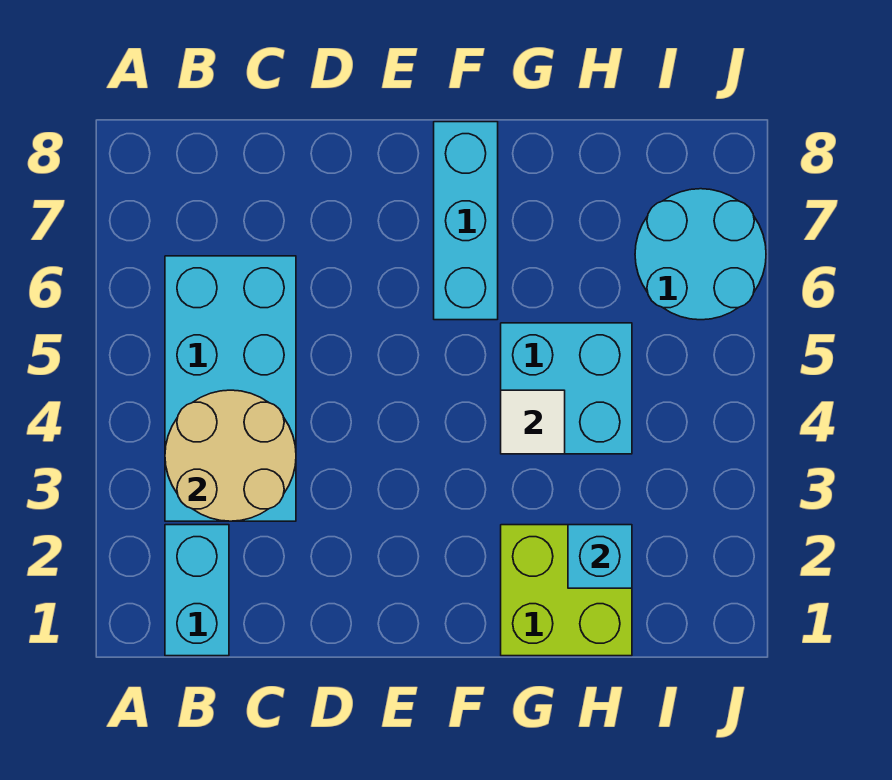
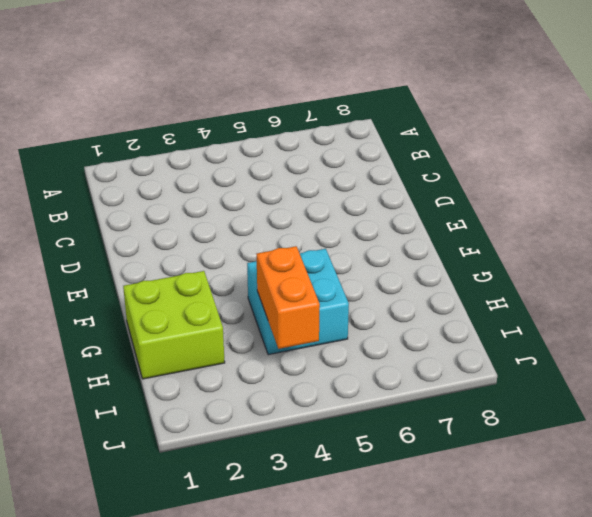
orange 1x2 brick [256,246,320,349] -> none
none -> cyan 1x2 brick [165,525,229,656]
none -> cyan 2x4 brick [165,256,296,521]

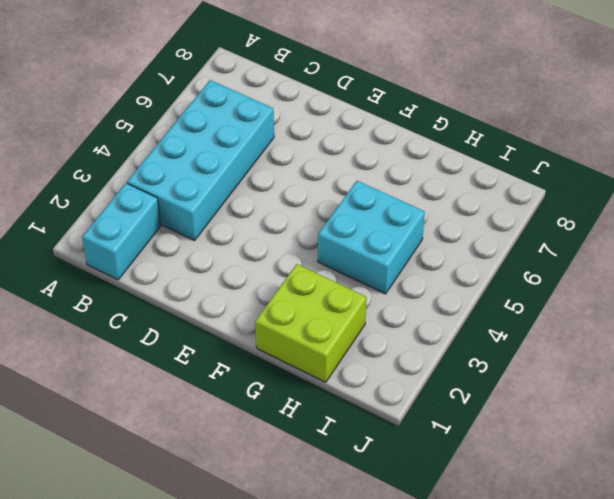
none -> cyan 1x3 brick [434,122,498,320]
none -> cyan 2x2 round brick [635,189,766,320]

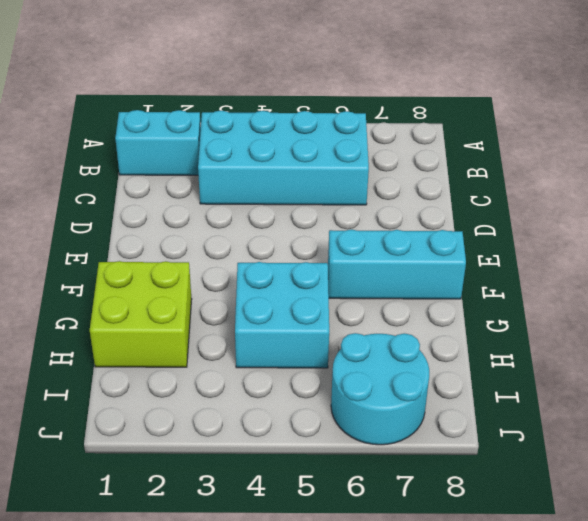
none -> tan 2x2 round brick [165,390,296,521]
none -> white 1x1 tile [501,390,565,454]

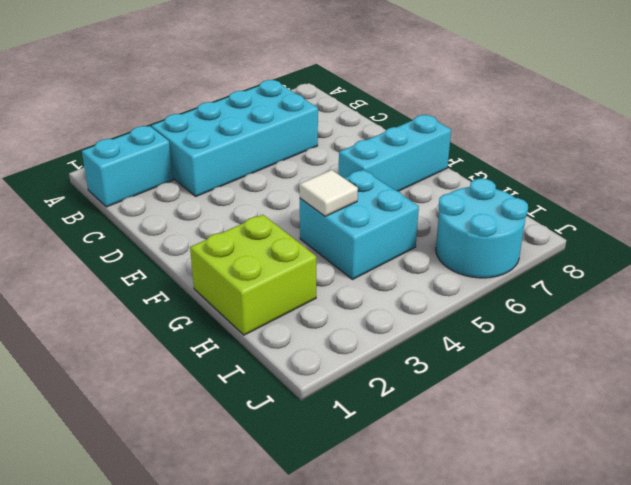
none -> tan 2x2 round brick [165,390,296,521]
none -> cyan 1x1 brick [568,525,632,588]

